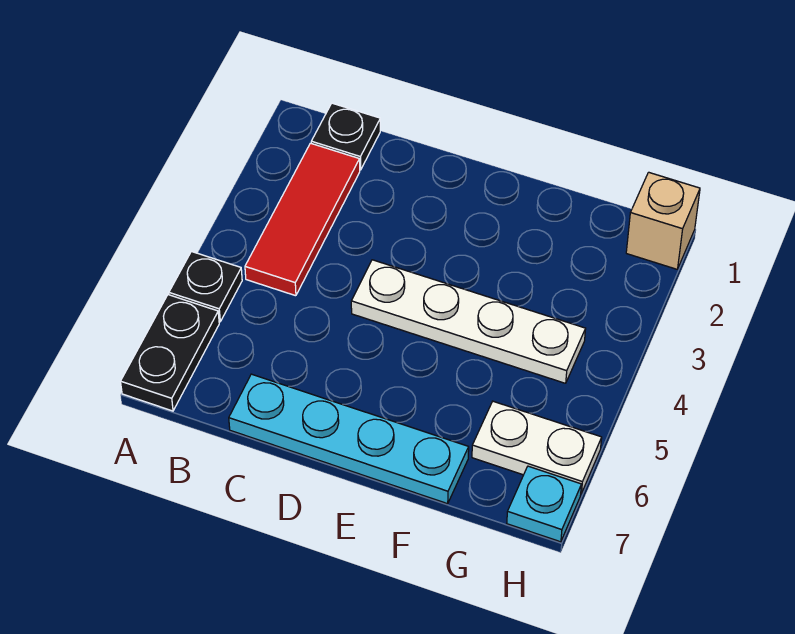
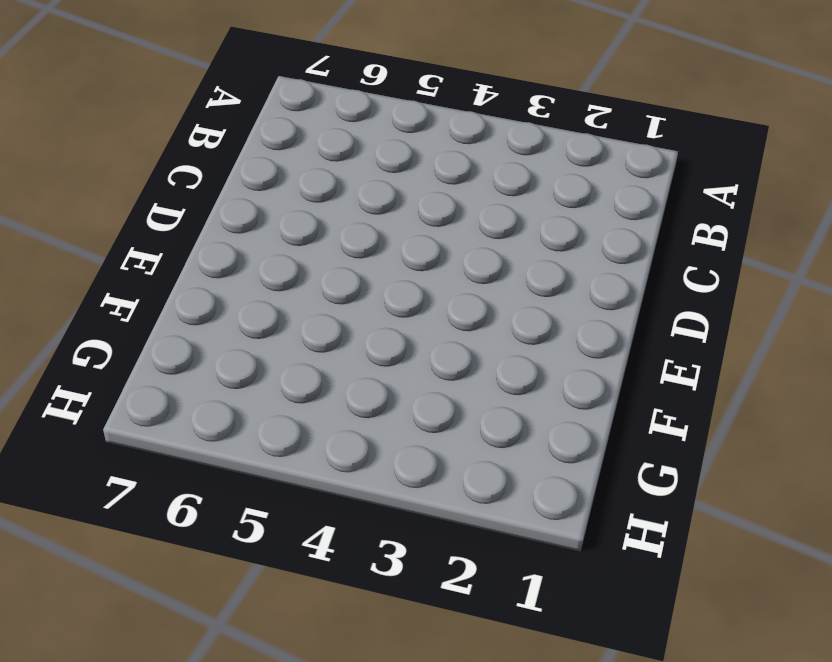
none -> black 1x1 plate [169,252,242,322]
none -> black 1x2 plate [121,295,219,411]

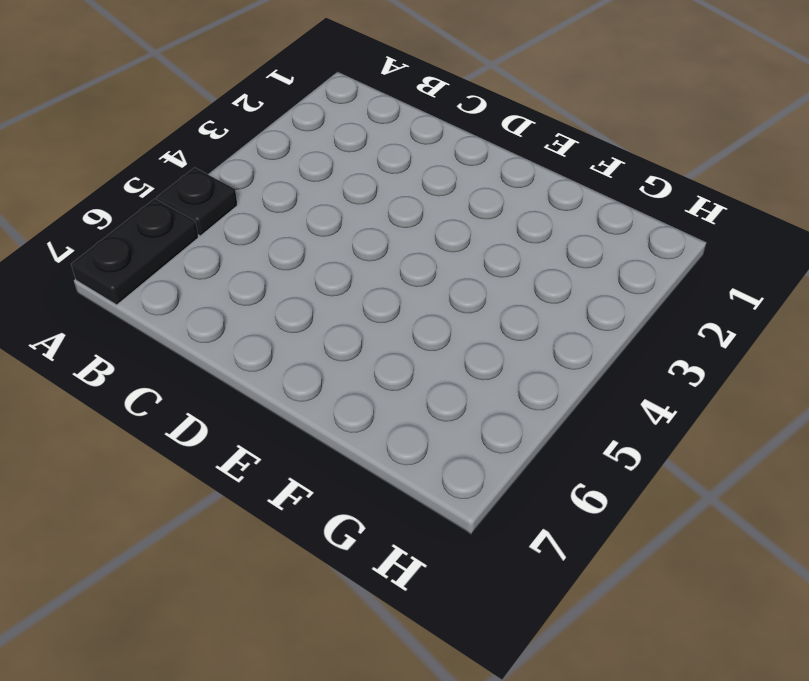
none -> black 1x1 plate [311,103,380,170]
none -> red 1x3 tile [245,143,360,296]

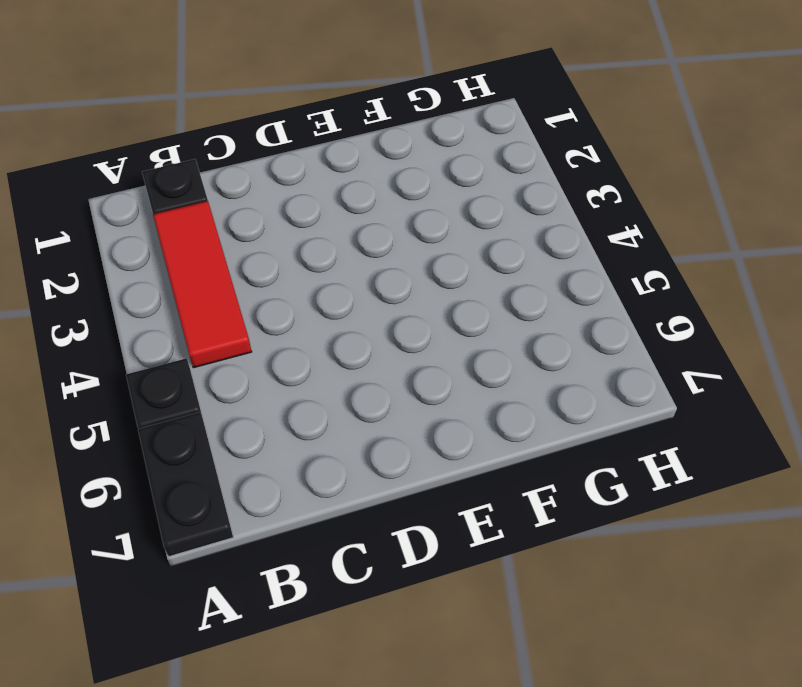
none -> cyan 1x4 plate [229,374,469,504]
none -> white 1x4 plate [351,260,586,383]

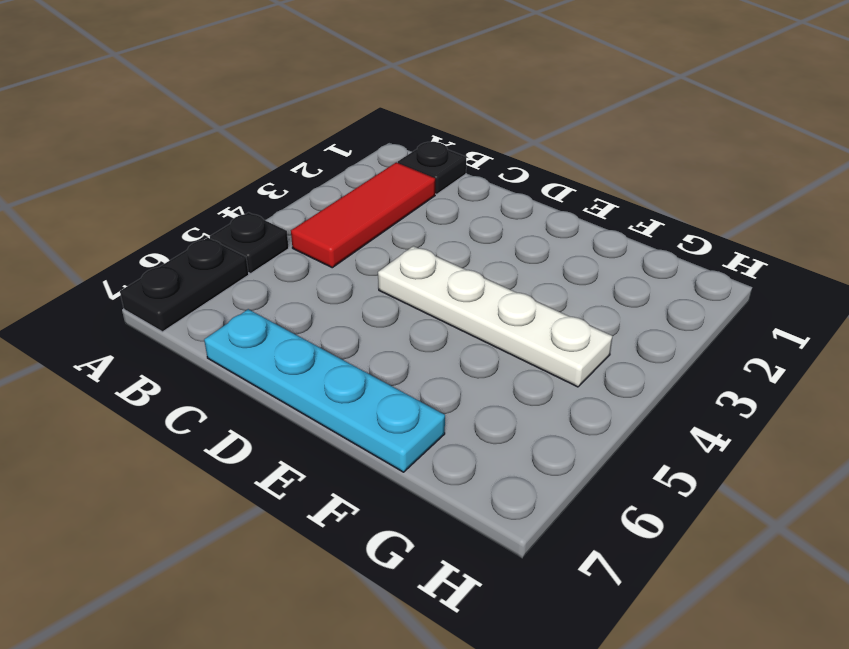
none -> white 1x2 plate [472,401,602,494]
none -> tan 1x1 brick [626,172,700,269]

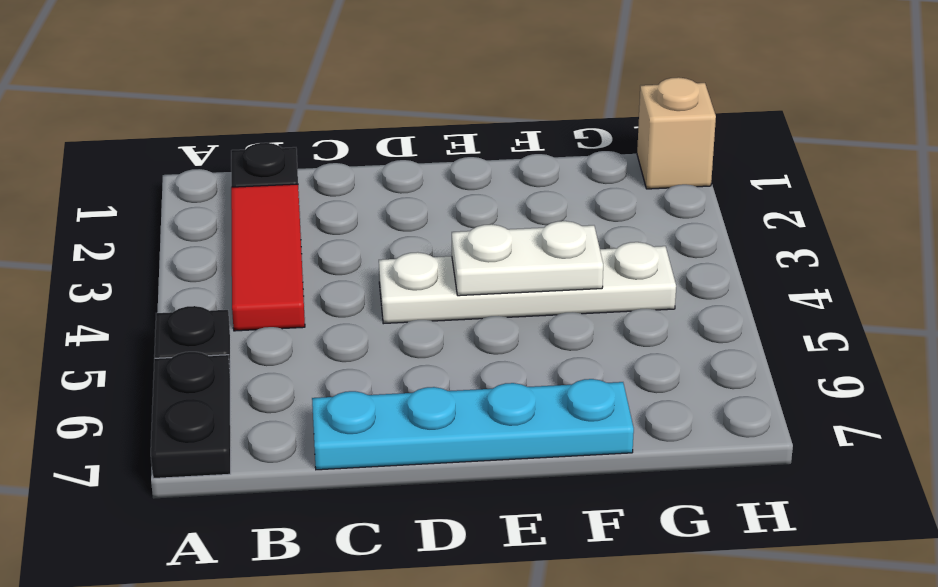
white 1x2 plate [452,221,603,296] -> white 1x2 plate moved to [472,401,602,494]
none -> cyan 1x1 plate [507,466,581,542]

